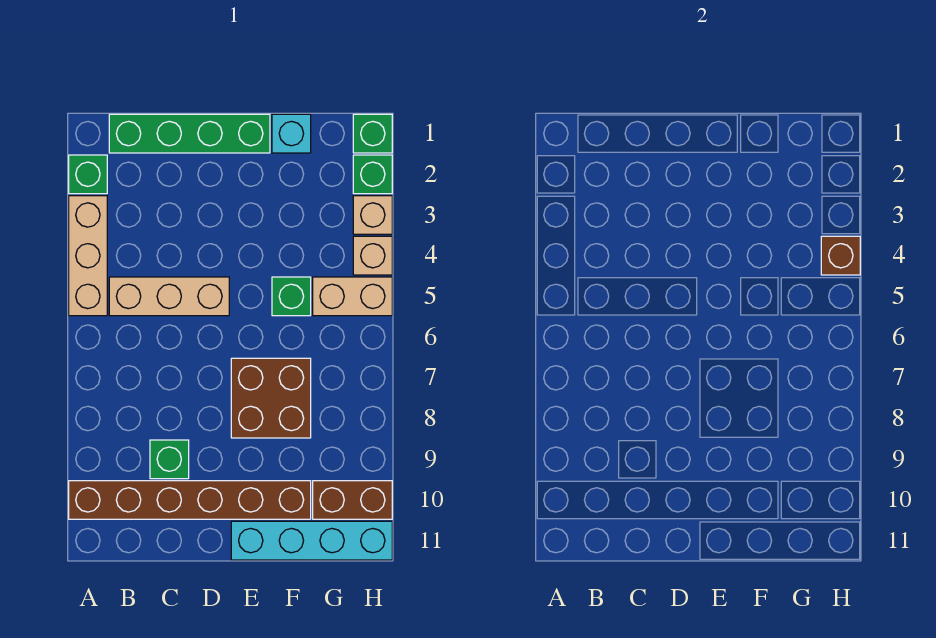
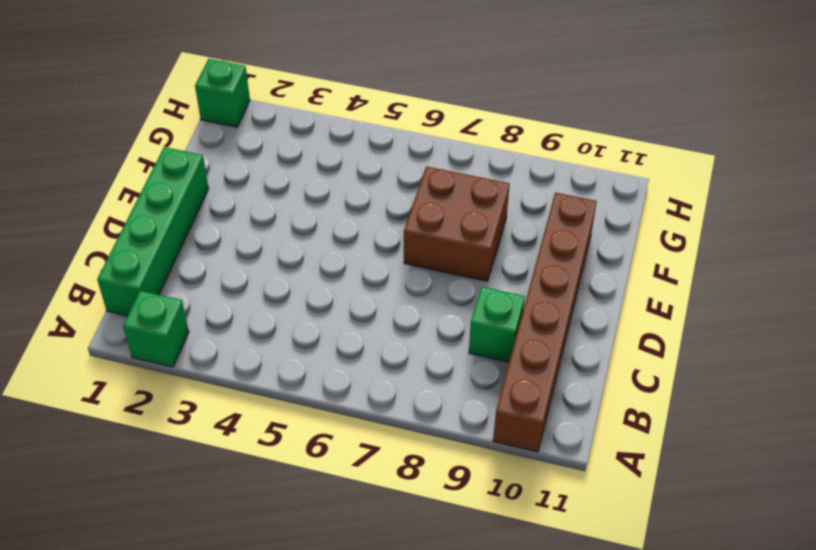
none -> tan 1x3 brick [69,196,107,316]
none -> tan 1x3 brick [109,277,229,316]
none -> cyan 1x4 brick [231,521,392,560]

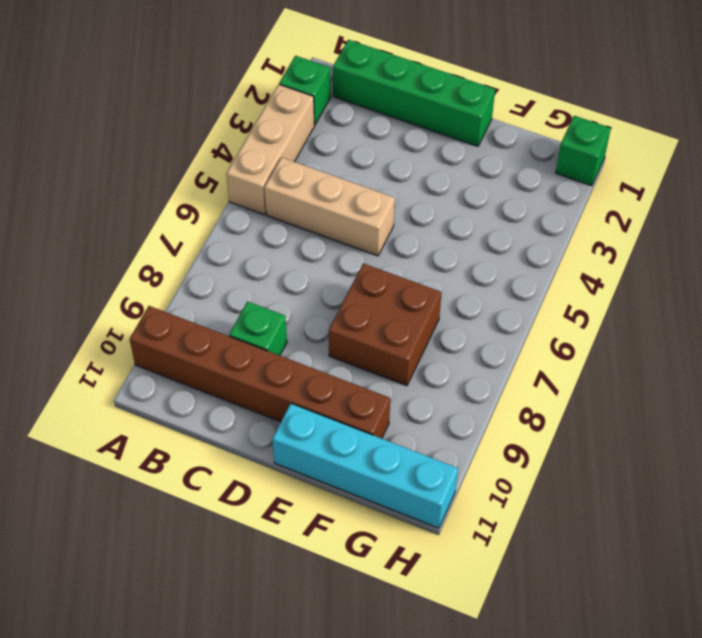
none -> cyan 1x1 brick [272,114,311,153]
none -> green 1x1 brick [272,277,311,316]
none -> tan 1x2 brick [313,277,392,316]

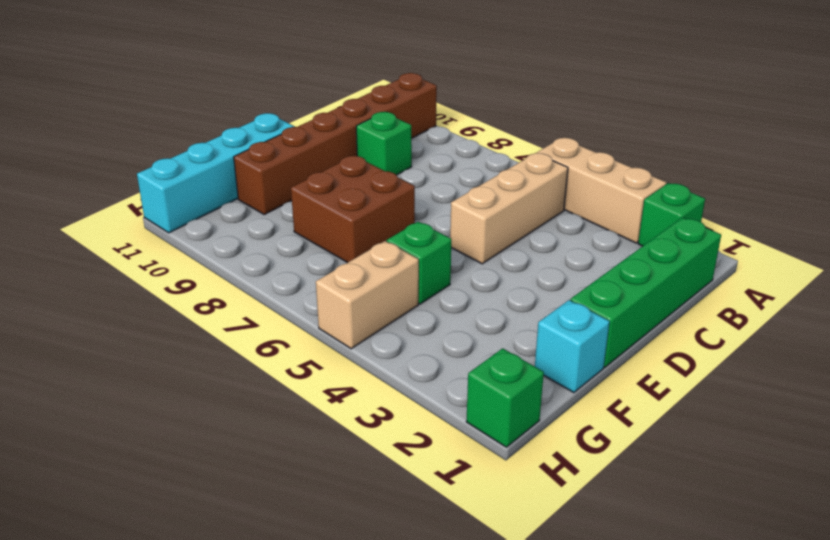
none -> brown 1x2 brick [313,481,392,519]
none -> green 1x1 brick [353,155,392,194]
none -> tan 1x1 brick [353,196,392,234]

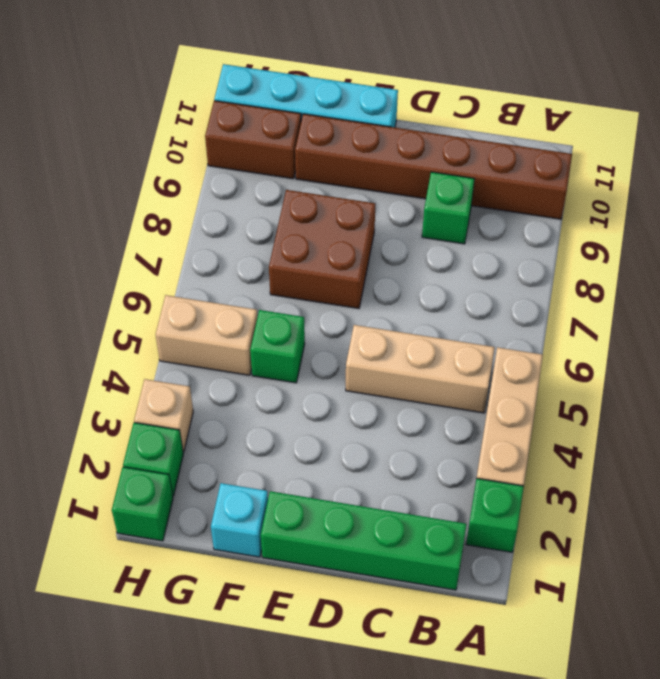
none -> tan 1x1 brick [353,236,392,275]
none -> brown 1x1 brick [821,236,860,275]

